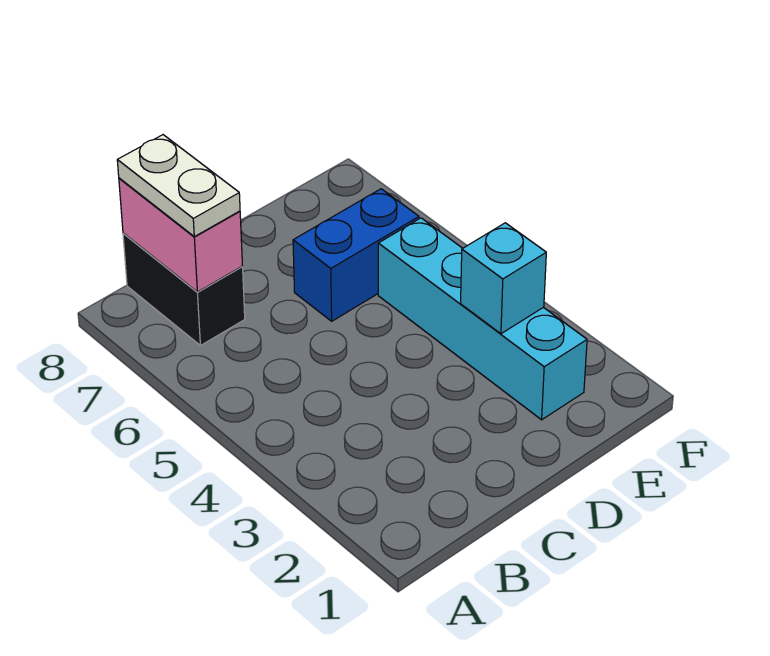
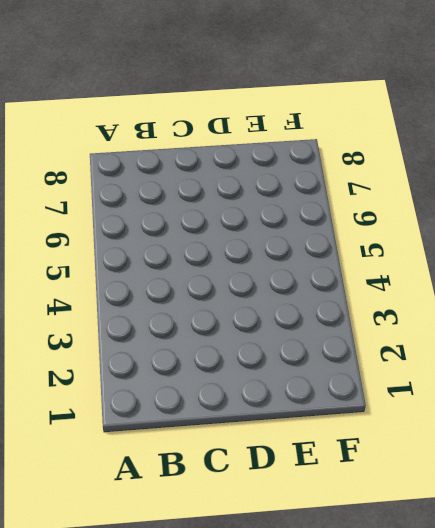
none -> black 1x2 brick [123,233,245,346]
none -> blue 1x2 brick [293,189,419,321]

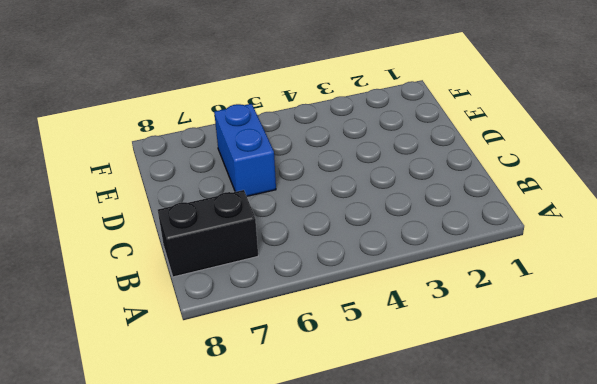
none -> cyan 1x4 brick [378,218,587,420]
none -> pink 1x2 brick [119,178,242,292]

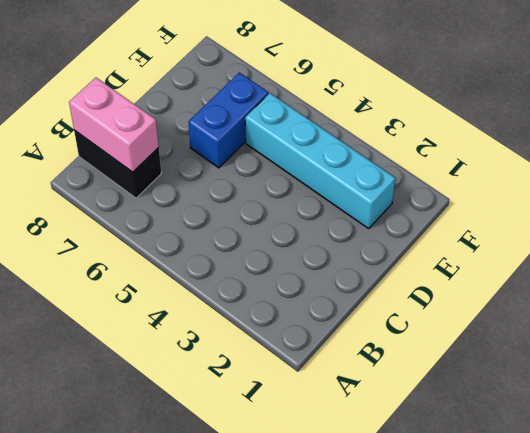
none -> cyan 1x1 brick [461,223,546,334]
none -> white 1x2 plate [117,135,240,237]

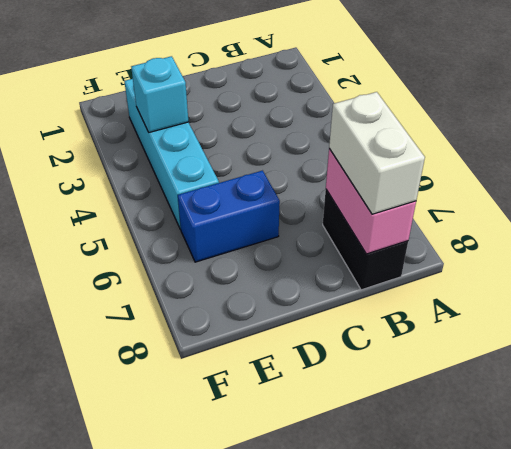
white 1x2 brick [329,92,425,214] -> white 1x2 plate [117,135,240,237]

